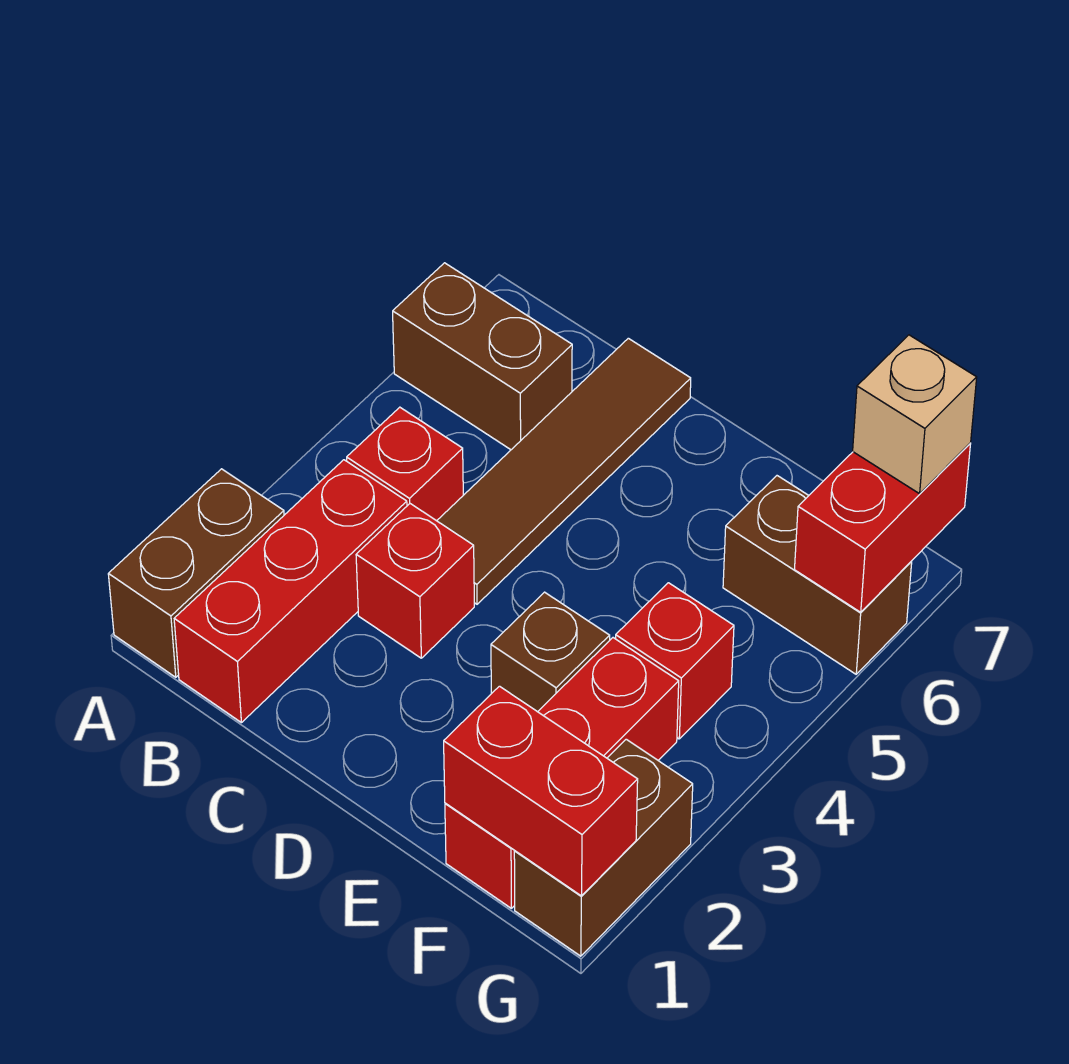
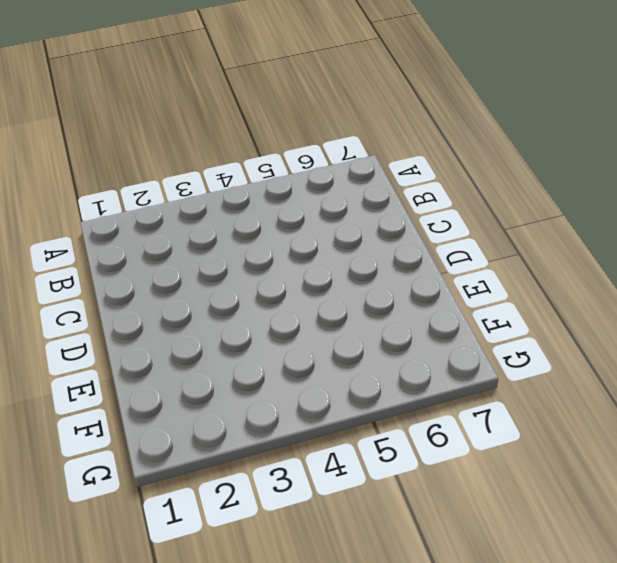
none -> brown 1x2 brick [108,469,284,677]
none -> brown 1x2 brick [393,263,572,450]
none -> red 1x3 brick [174,460,407,723]

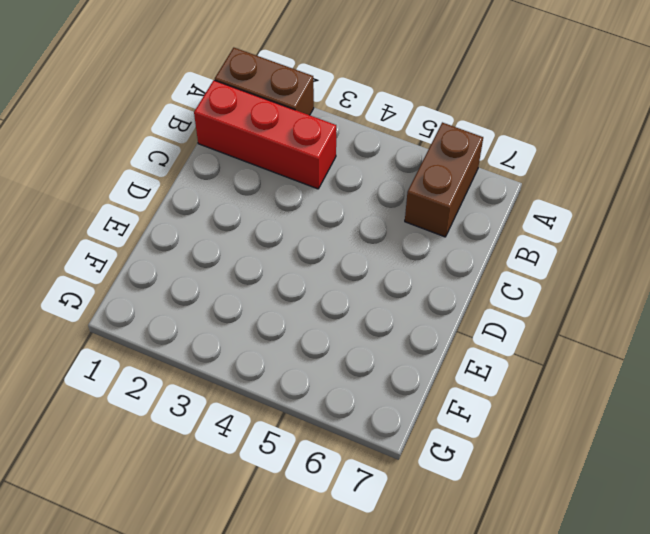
none -> red 1x1 brick [347,407,463,521]
none -> red 1x1 brick [356,504,474,658]
none -> brown 1x4 tile [437,338,691,604]

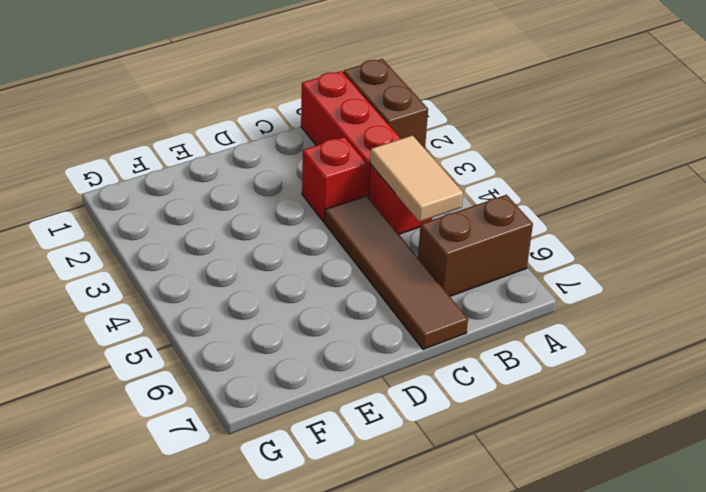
tan 1x2 tile [370,136,463,222] -> none
none -> brown 1x1 brick [491,592,610,712]
none -> red 1x3 brick [445,638,679,908]
none -> red 1x1 brick [616,583,734,739]

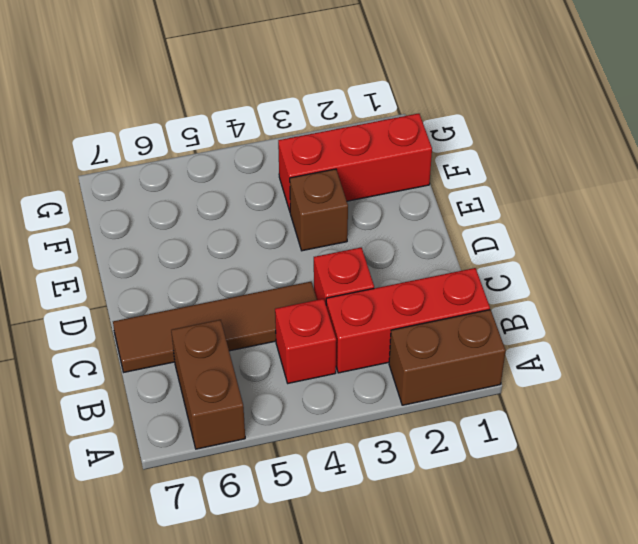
none -> red 1x1 brick [616,583,734,739]
none -> brown 1x2 brick [723,476,912,674]
none -> brown 1x2 brick [514,739,693,956]

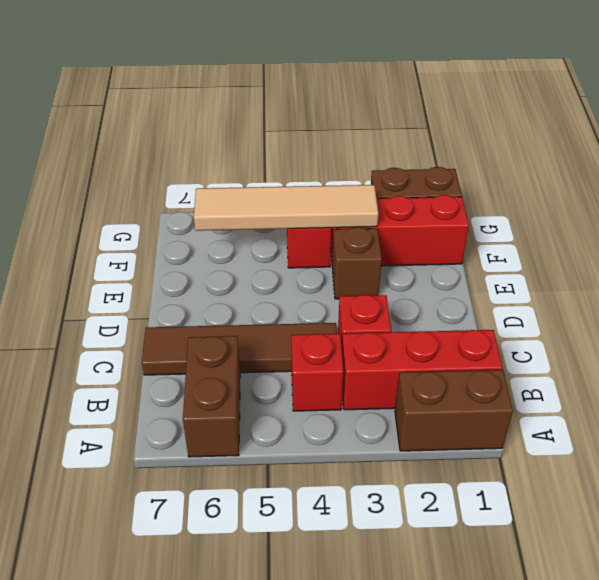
tan 1x4 tile [194,185,378,231] -> none
none -> brown 1x2 brick [723,476,912,674]
none -> red 1x2 brick [444,686,638,896]
none -> red 1x2 brick [795,443,971,612]

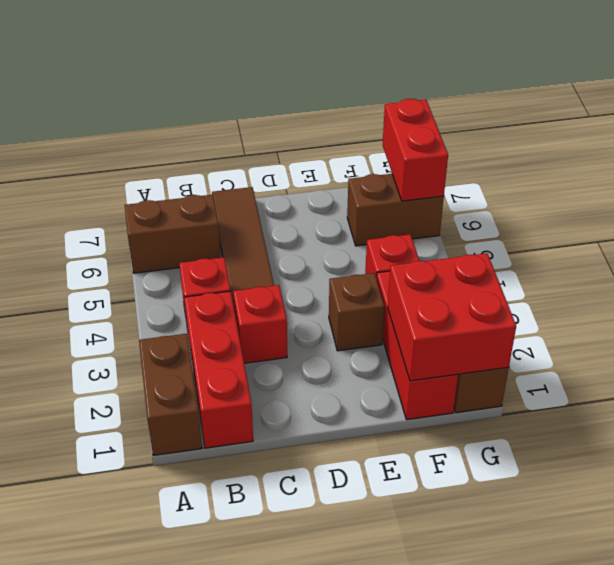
red 2x2 brick [388,253,516,381] -> red 1x2 brick [444,686,638,896]
none -> tan 1x1 brick [853,335,977,494]

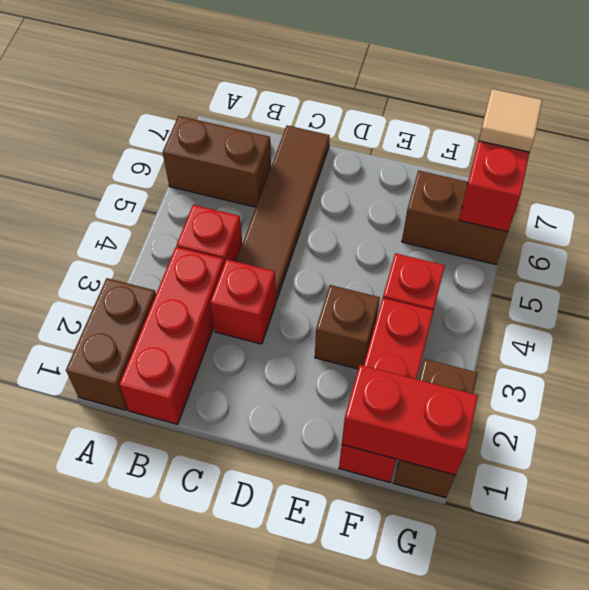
tan 1x1 tile [479,89,542,152] -> tan 1x1 brick [853,335,977,494]

